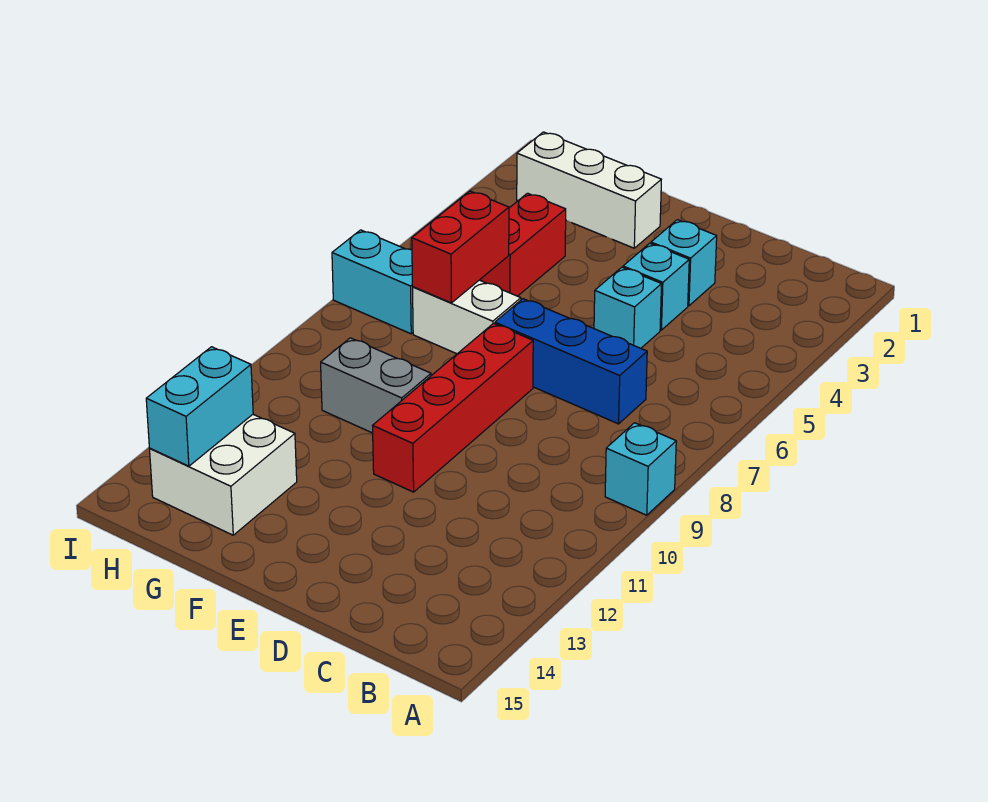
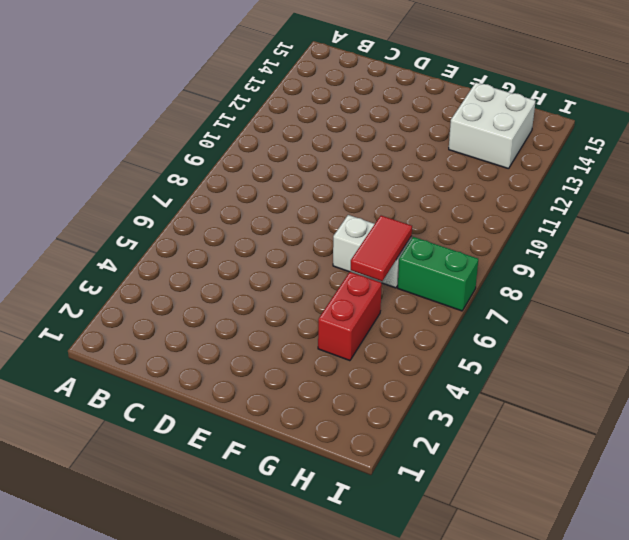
red 1x2 tile [351,216,412,281] -> red 1x2 brick [412,191,509,303]
green 1x2 brick [398,237,478,311] -> cyan 1x2 brick [332,230,413,334]
none -> cyan 1x1 brick [605,423,676,515]
none -> blue 1x3 brick [495,299,647,424]
none -> cyan 1x1 brick [651,220,717,306]

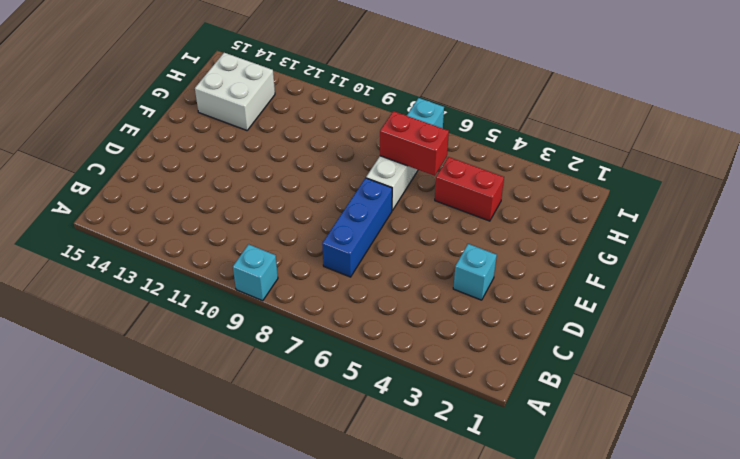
none -> cyan 1x1 brick [623,243,689,330]
none -> cyan 1x1 brick [594,267,662,348]
none -> red 1x4 brick [373,324,533,492]

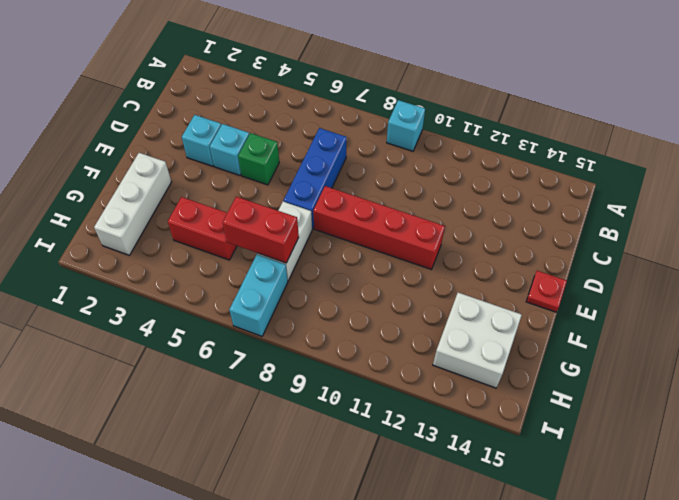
green 1x1 brick [238,133,279,185] -> cyan 1x1 brick [594,267,662,348]
red 1x1 plate [526,271,567,312] -> none
none -> grey 1x2 brick [321,338,431,433]
none -> cyan 1x2 brick [146,347,253,466]

